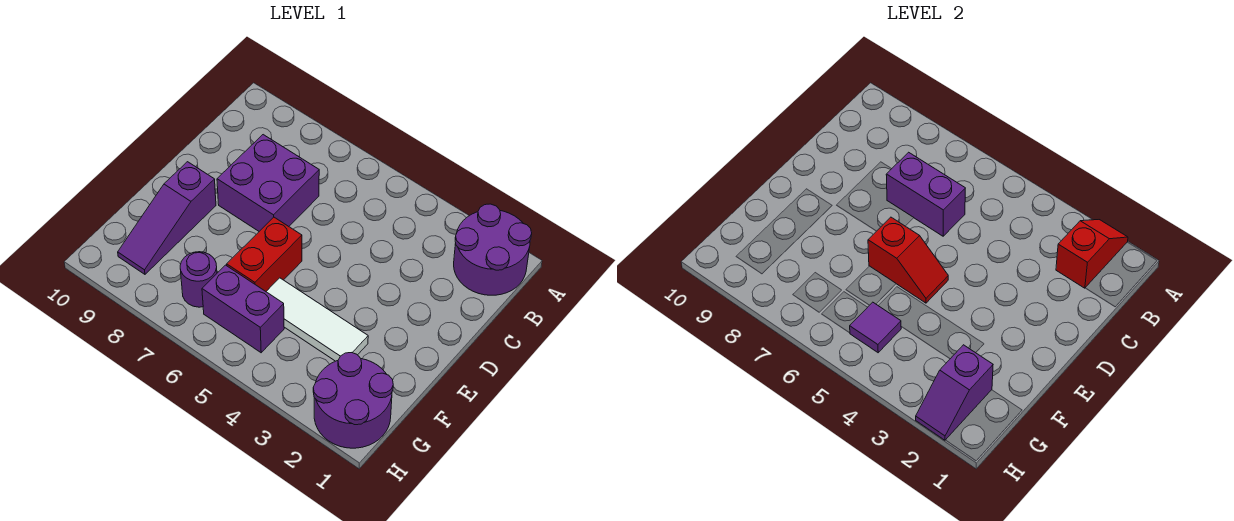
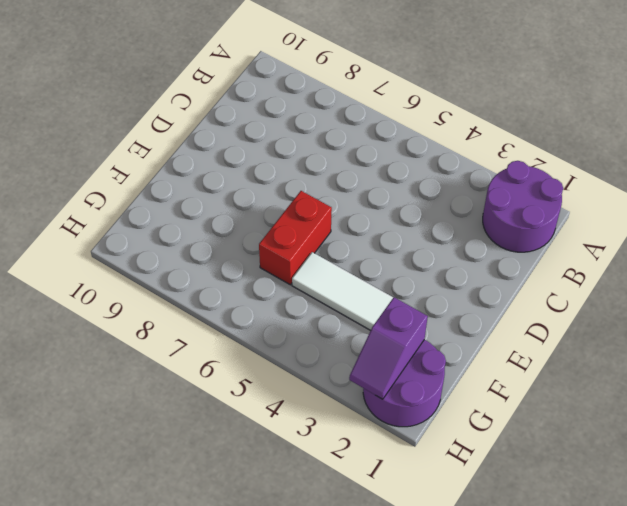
none -> purple 2x2 brick [217,135,319,231]
none -> purple 1x3 slope [118,162,216,274]
none -> purple 1x2 brick [202,265,284,353]

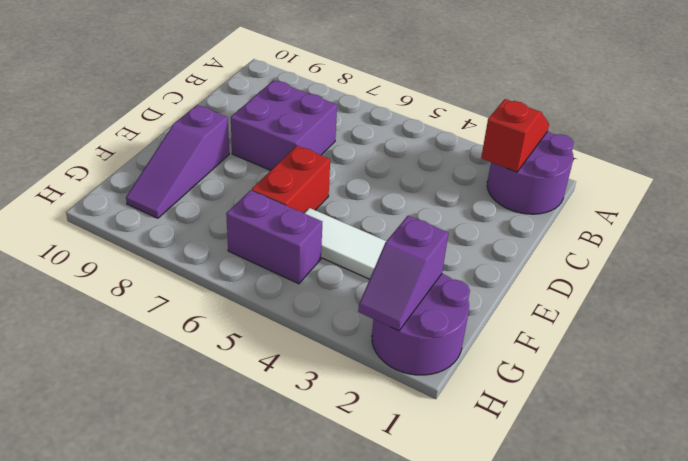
none -> purple 1x1 round brick [180,252,217,307]
none -> purple 1x2 brick [886,152,965,236]
none -> red 1x2 slope [868,217,948,303]

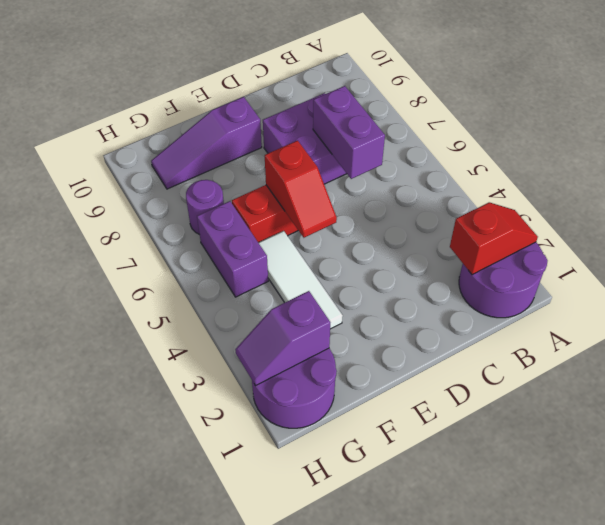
none -> purple 1x1 tile [850,302,901,353]

